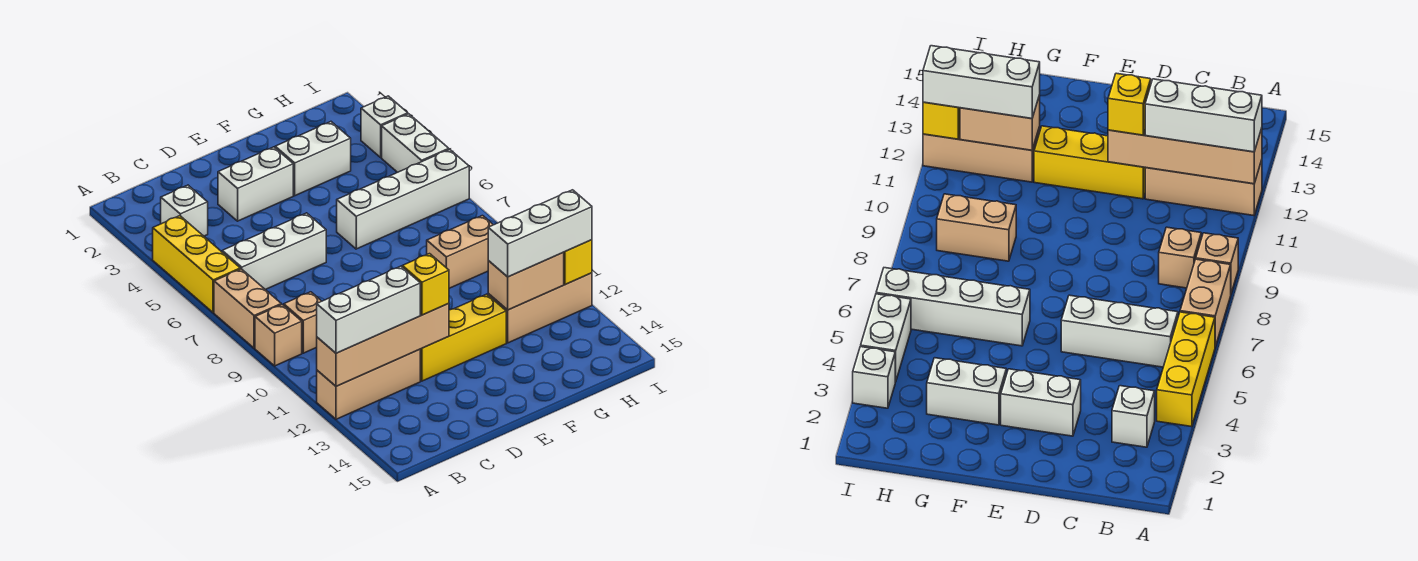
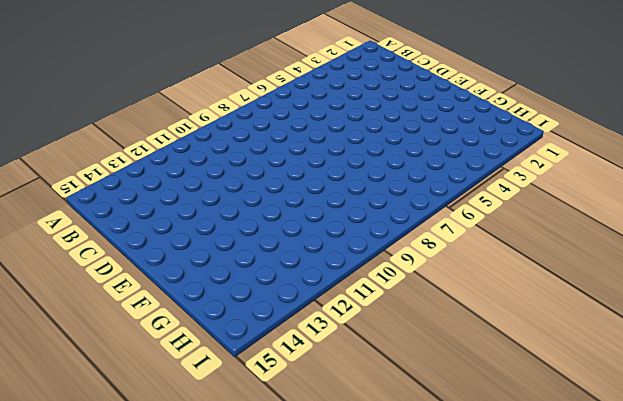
none -> yellow 1x3 brick [153,216,240,313]
none -> tan 1x2 brick [214,269,281,348]
none -> tan 1x1 brick [255,305,302,366]

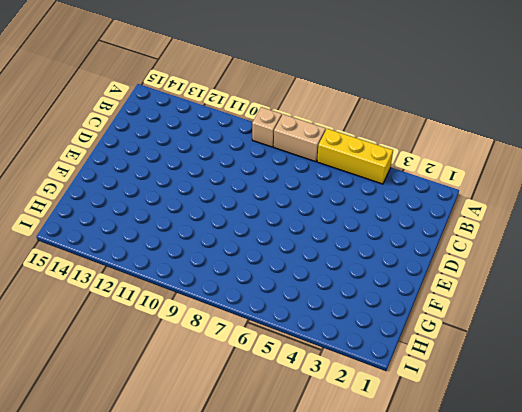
none -> tan 1x3 brick [317,349,420,419]
none -> white 1x1 brick [161,185,208,236]
none -> white 1x3 brick [222,213,326,290]

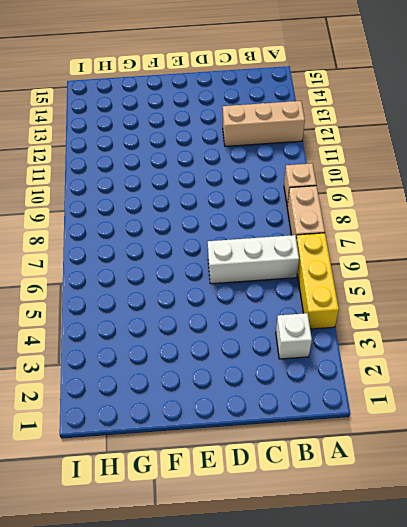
none -> tan 1x1 brick [284,292,321,353]
none -> white 1x2 brick [218,147,293,221]
none -> yellow 1x3 brick [420,294,506,381]

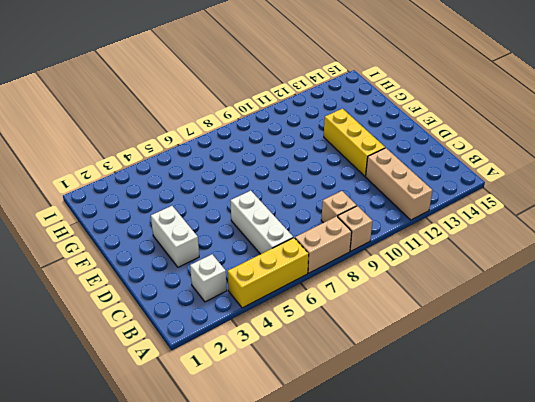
none -> white 1x2 brick [275,122,351,196]
none -> white 1x4 brick [337,149,469,249]
none -> tan 1x2 brick [427,216,493,288]

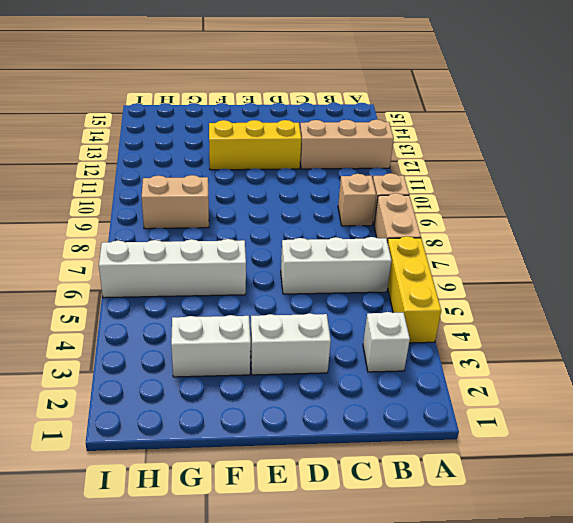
none -> tan 1x3 brick [488,273,592,343]
none -> white 1x1 brick [361,96,408,157]
none -> white 1x2 brick [382,114,449,172]

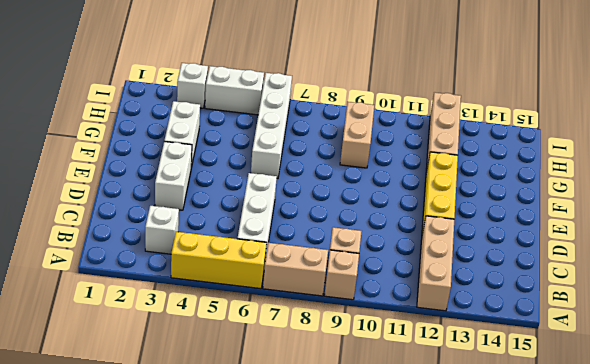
none -> tan 1x4 brick [317,303,449,386]
none -> tan 1x2 brick [488,253,564,310]
none -> yellow 1x1 brick [563,240,592,285]

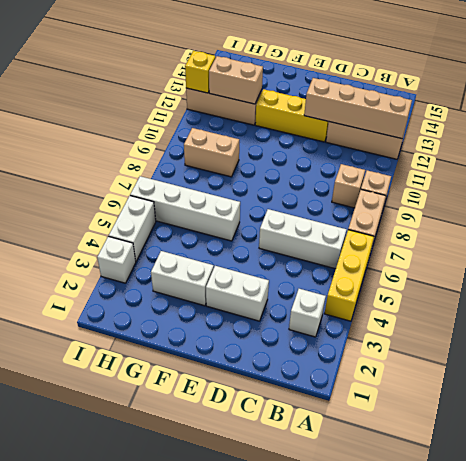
none -> white 1x3 brick [317,266,420,353]
none -> yellow 1x1 brick [402,254,449,315]
none -> white 1x3 brick [488,190,592,277]

